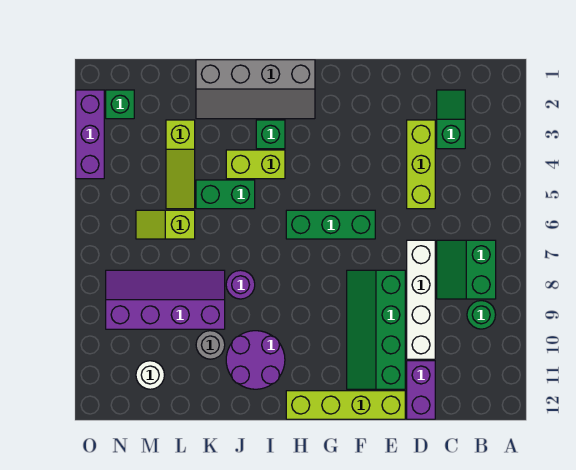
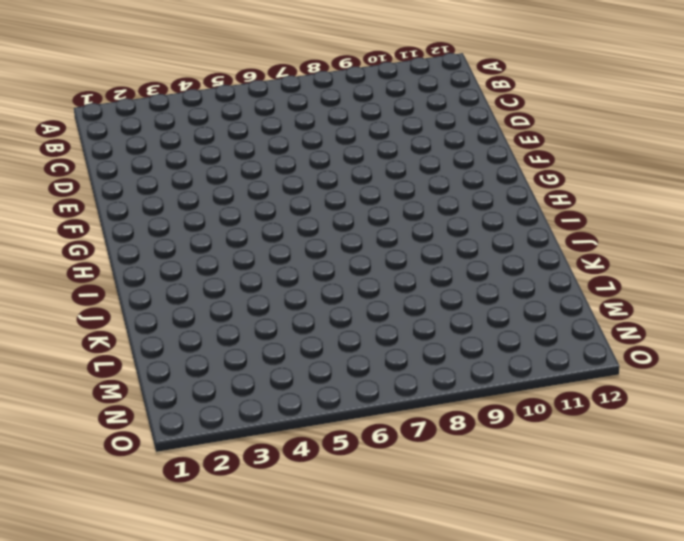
none -> green 2x2 slope [437,240,496,299]
none -> green 1x1 round brick [467,301,496,329]
none -> green 1x2 slope [437,90,465,149]

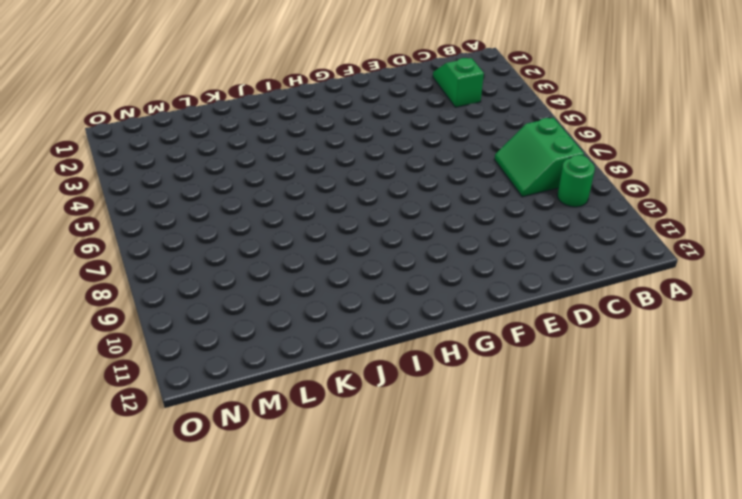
none -> lime 1x3 brick [407,120,435,209]
none -> white 1x4 brick [407,240,435,359]
none -> purple 1x2 brick [407,361,435,419]

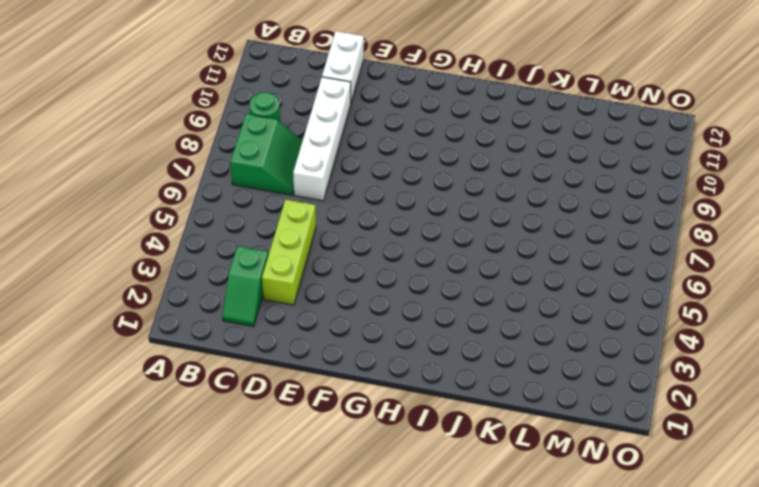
white 1x2 brick [322,31,364,102] -> purple 1x2 brick [407,361,435,419]
none -> green 2x4 slope [347,270,405,389]
none -> lime 1x4 brick [286,391,405,419]
none -> green 1x3 brick [286,210,375,239]

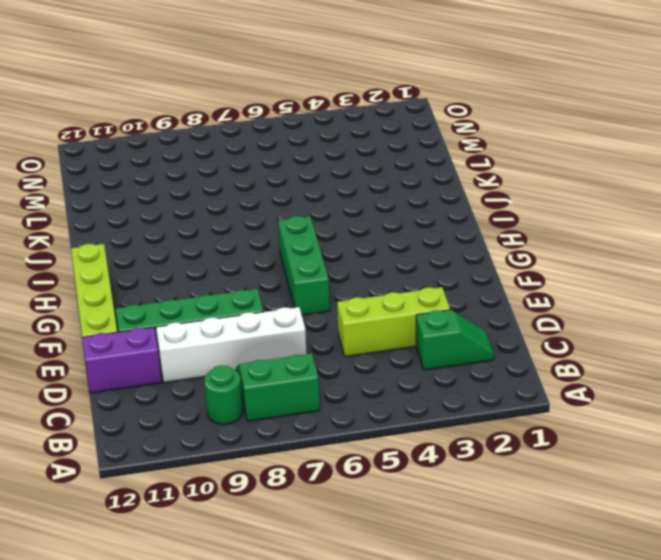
none -> grey 2x4 slope [196,60,315,119]
none -> green 1x1 brick [256,120,285,149]
none -> lime 1x2 brick [226,150,285,179]

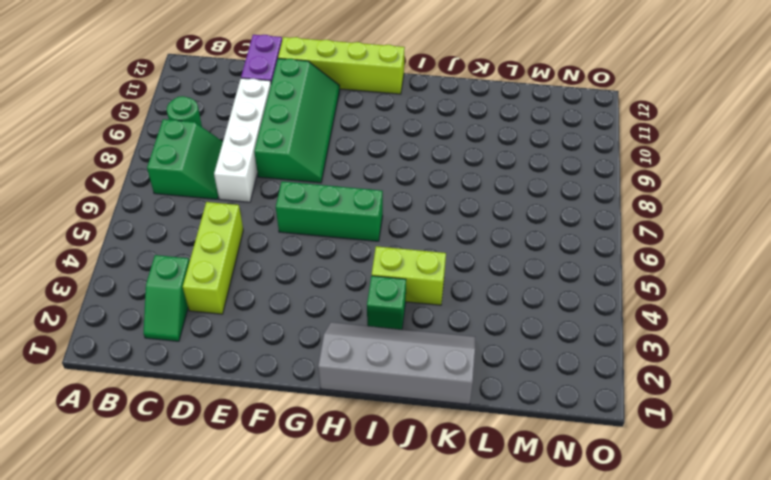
none -> purple 2x2 round brick [226,331,285,389]
none -> green 1x2 brick [196,180,255,209]
none -> purple 1x1 round brick [226,270,255,299]

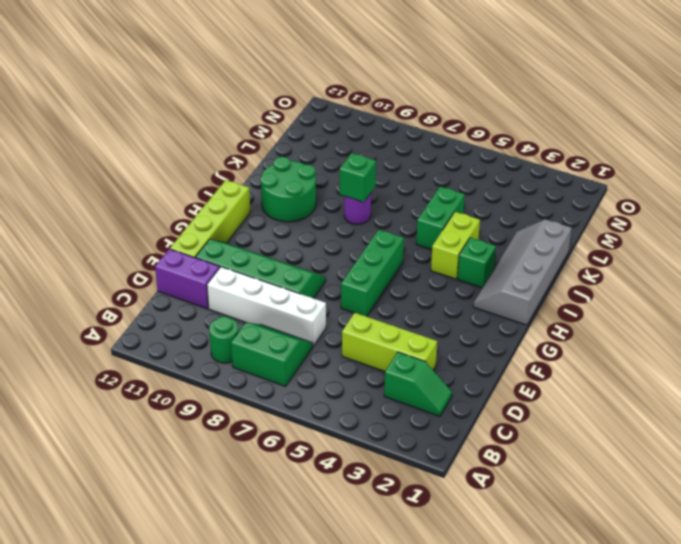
green 2x2 round brick [261,157,316,222] -> purple 2x2 round brick [226,331,285,389]
green 1x1 brick [340,153,376,202] -> green 1x1 brick moved to [106,90,134,119]
none -> purple 2x4 slope [106,270,225,329]
none -> grey 1x1 round brick [196,331,225,359]
none -> lime 1x3 slope [166,120,195,209]

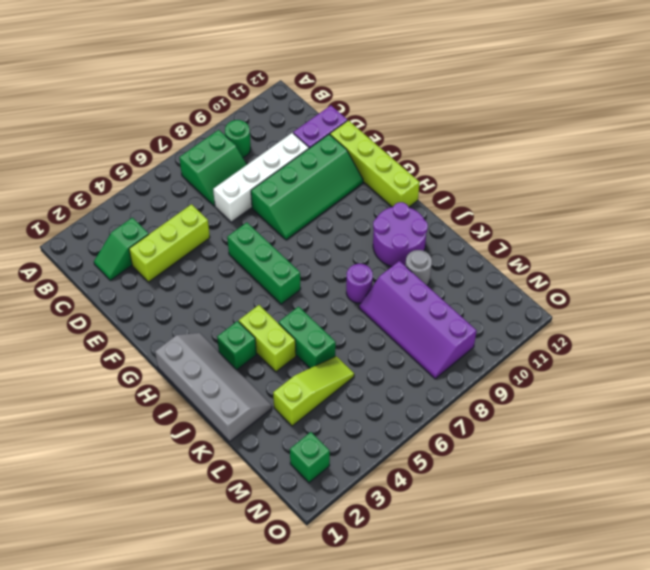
none -> lime 1x2 slope [136,210,195,239]
none -> white 1x1 round brick [136,361,164,389]
none -> purple 1x3 brick [76,90,104,179]

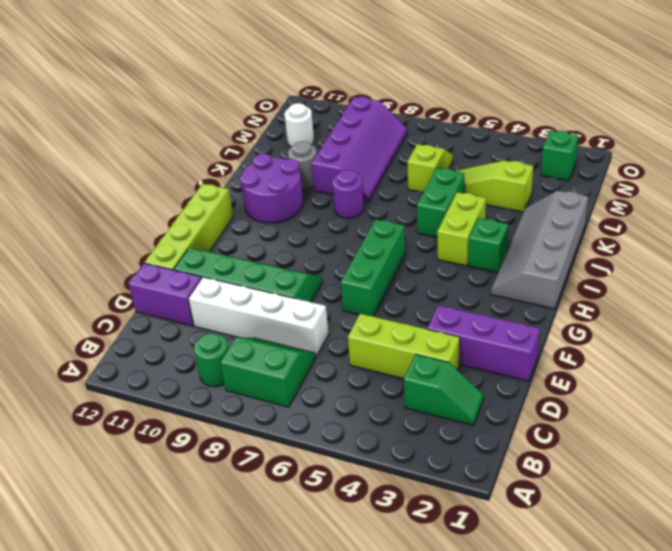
purple 1x3 brick [427,305,540,381] -> purple 1x3 brick moved to [76,90,104,179]

